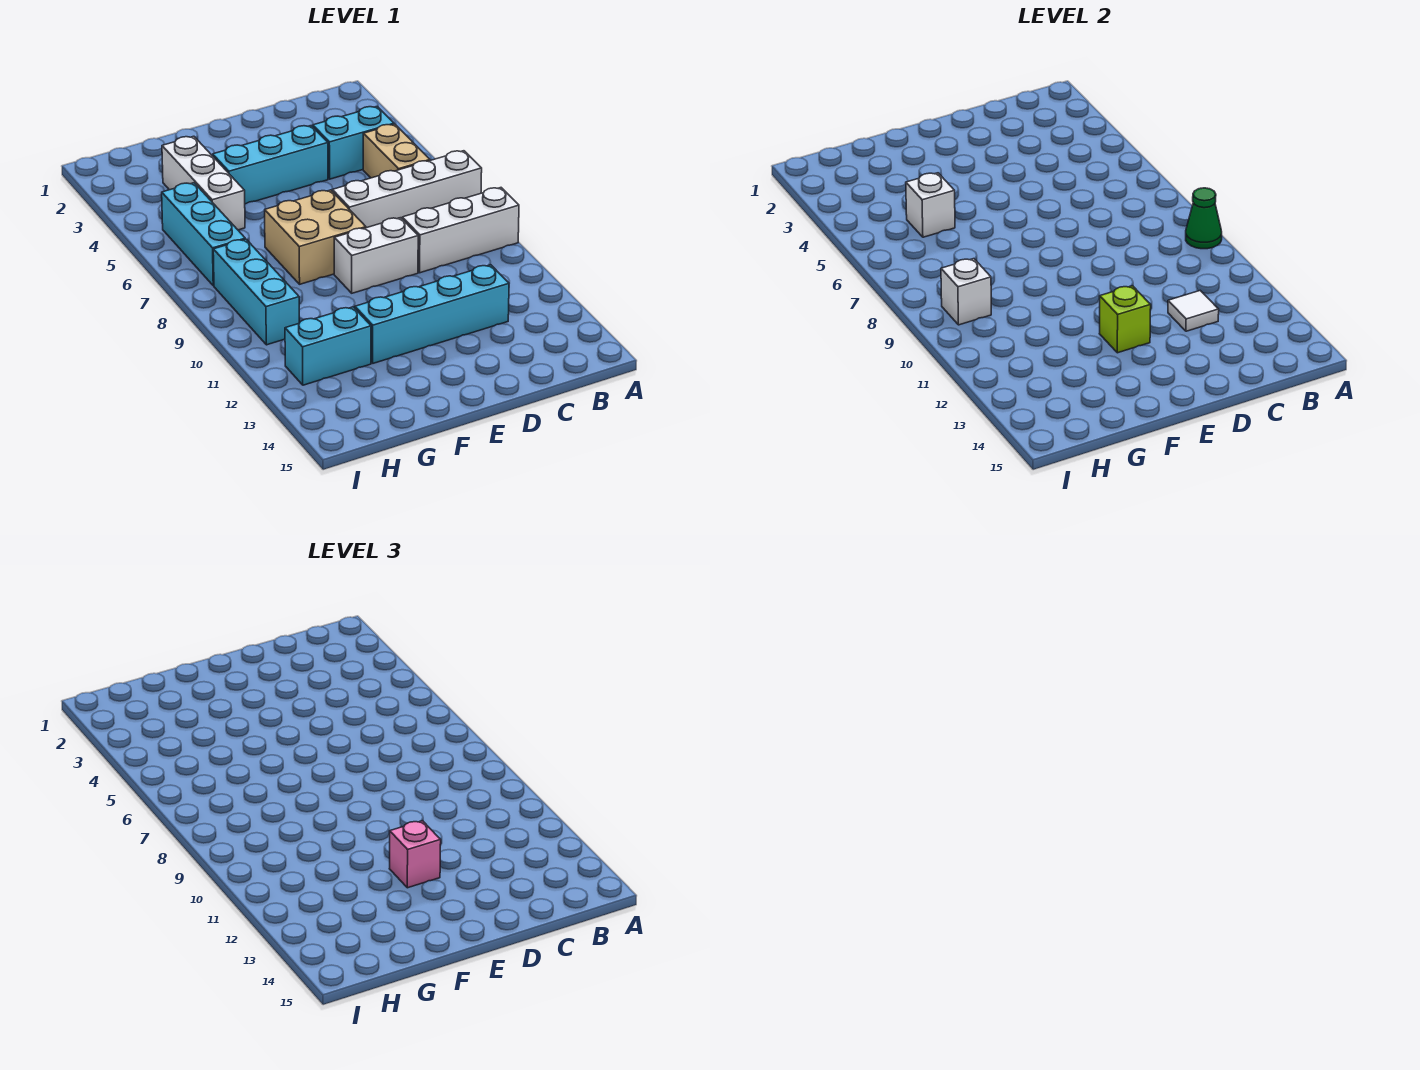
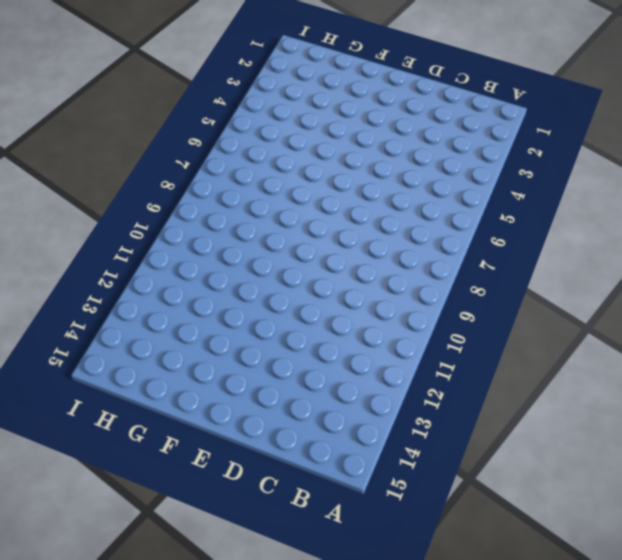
none -> white 1x4 brick [332,151,482,228]
none -> white 1x3 brick [402,188,519,273]
none -> cyan 1x2 brick [312,107,394,179]

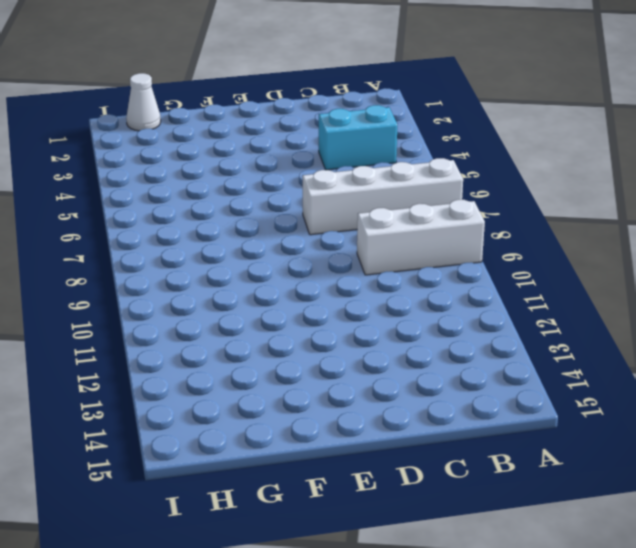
white 1x1 cone [126,73,161,131] -> none
none -> tan 1x2 brick [363,124,430,178]
none -> cyan 1x4 brick [355,265,509,363]
none -> cyan 1x3 brick [213,126,328,204]

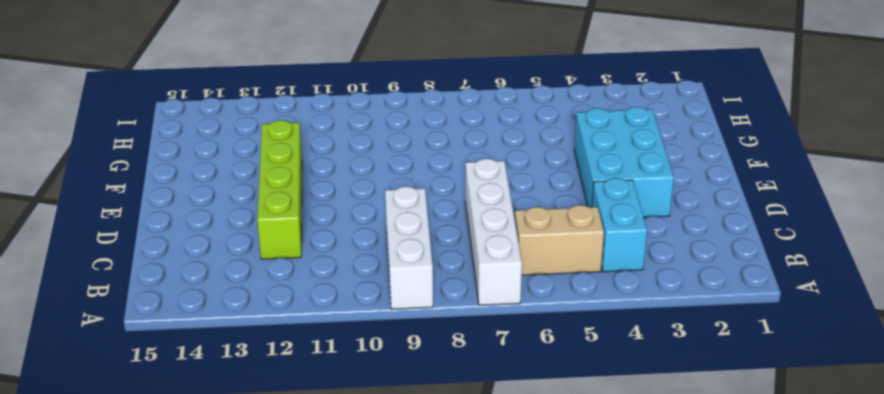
lime 1x4 brick [257,120,302,259] -> cyan 1x4 brick [355,265,509,363]
cyan 2x3 brick [574,107,674,217] -> cyan 1x3 brick [213,126,328,204]
none -> white 1x2 brick [334,218,418,293]
none -> tan 2x2 brick [265,190,366,284]
none -> white 1x3 brick [162,136,245,230]

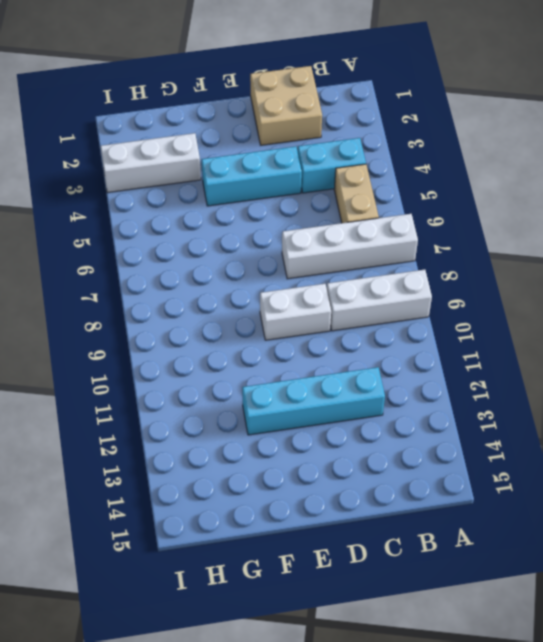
tan 2x2 brick [250,66,322,145] -> tan 2x2 brick moved to [265,190,366,284]
white 1x3 brick [101,133,201,193] -> white 1x3 brick turned to [162,136,245,230]
none -> cyan 1x2 brick [285,307,371,385]
none -> cyan 1x3 brick [162,183,245,286]
none -> cyan 1x3 brick [213,239,299,345]

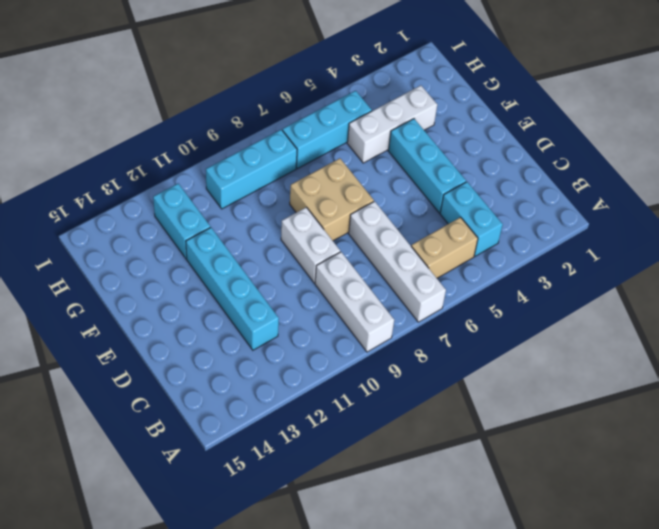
none -> green 1x1 cone [1186,188,1222,249]
none -> white 1x1 tile [1168,291,1219,331]
none -> lime 1x1 brick [1099,286,1151,353]

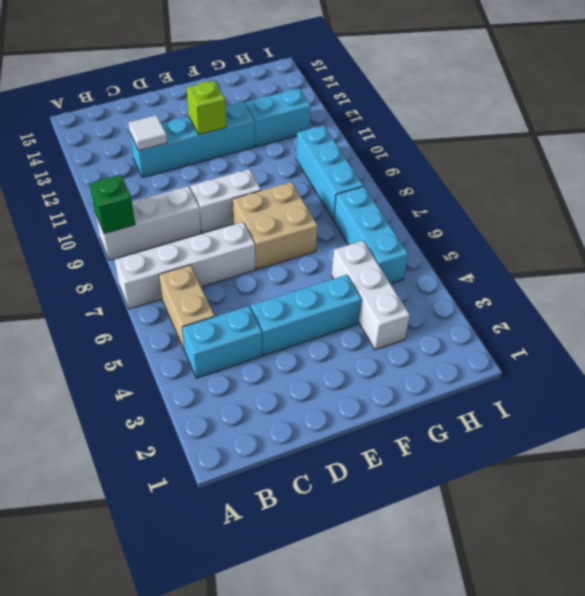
green 1x1 brick [89,175,135,234] -> green 1x1 cone [1186,188,1222,249]
none -> white 1x1 brick [906,173,955,237]
none -> white 1x1 brick [941,259,991,325]
none -> pink 1x1 brick [389,821,441,888]

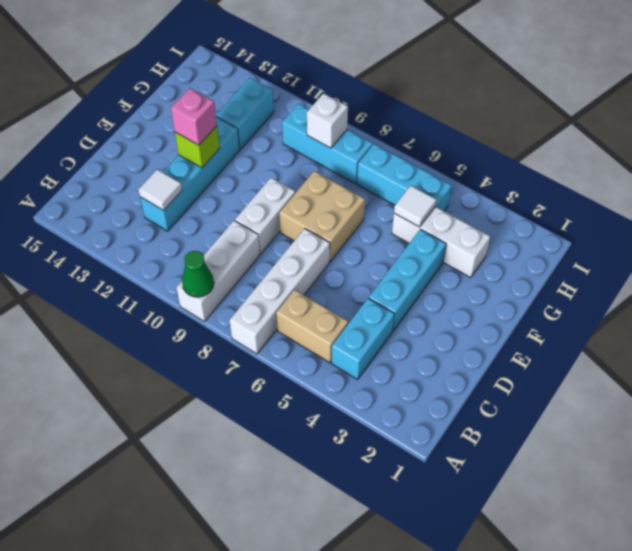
white 1x1 tile [394,186,436,227] -> white 1x1 brick [906,173,955,237]

